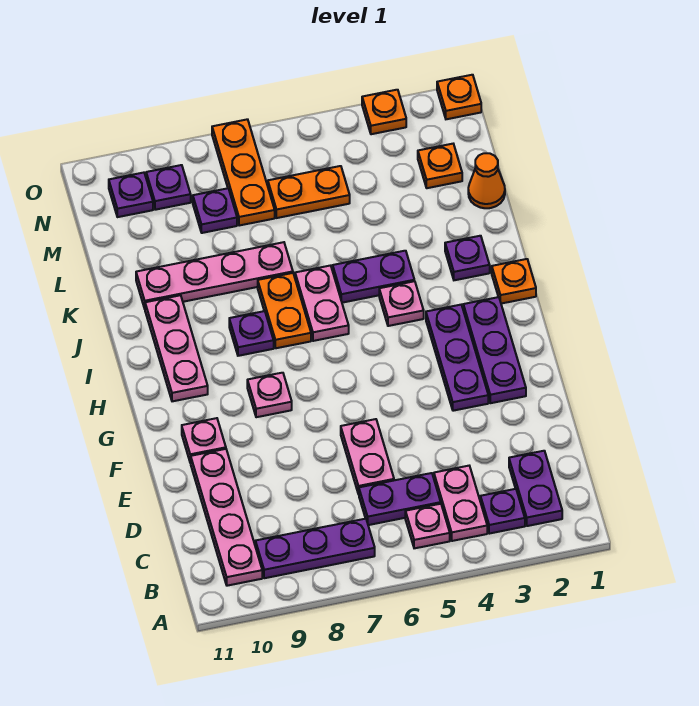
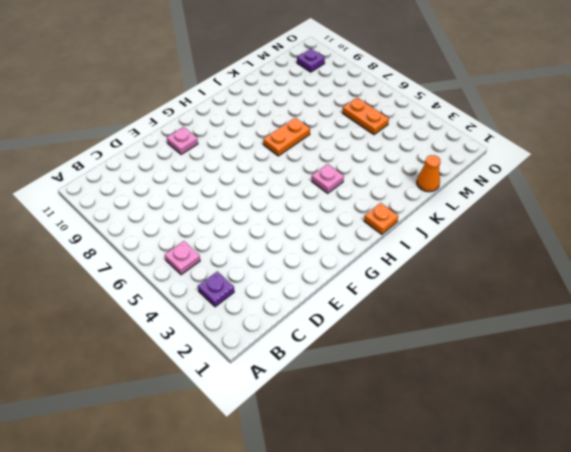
none -> purple 1x2 plate [509,451,562,526]
none -> pink 1x2 plate [434,466,487,541]
none -> purple 1x3 plate [255,519,375,578]
none -> pink 1x4 plate [191,449,262,586]

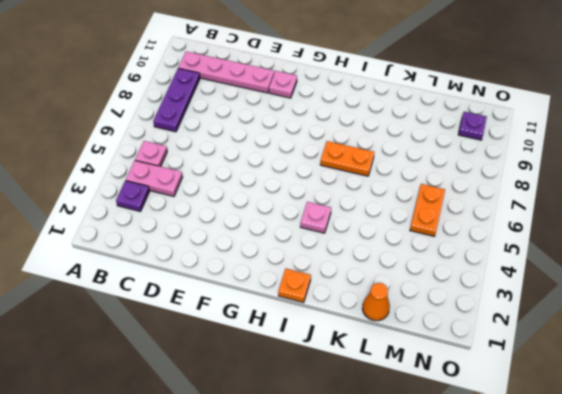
none -> purple 1x2 plate [509,451,562,526]
none -> purple 1x2 plate [359,473,441,525]
none -> pink 1x2 plate [341,419,394,494]
none -> purple 1x3 plate [463,297,526,403]

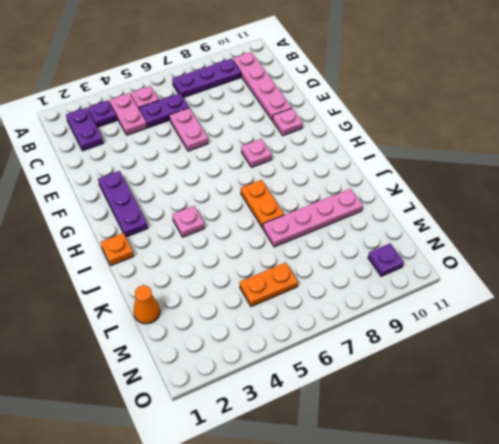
none -> purple 1x3 plate [426,305,488,411]
none -> pink 1x3 plate [145,295,208,401]
none -> pink 1x2 plate [295,265,349,341]
none -> purple 1x1 plate [229,311,274,356]

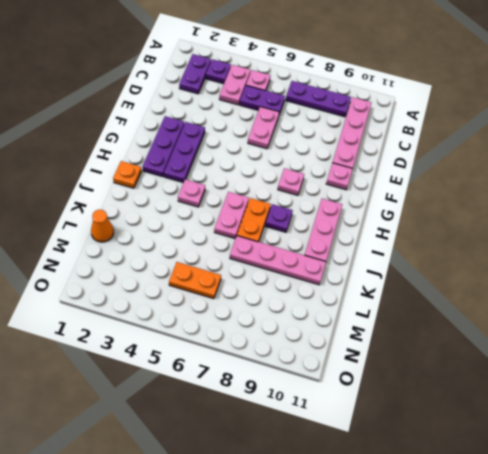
none -> purple 1x1 plate [445,236,490,280]
none -> purple 1x2 plate [333,251,414,303]
none -> orange 1x1 plate [418,144,462,188]
none -> orange 1x3 plate [212,119,275,226]

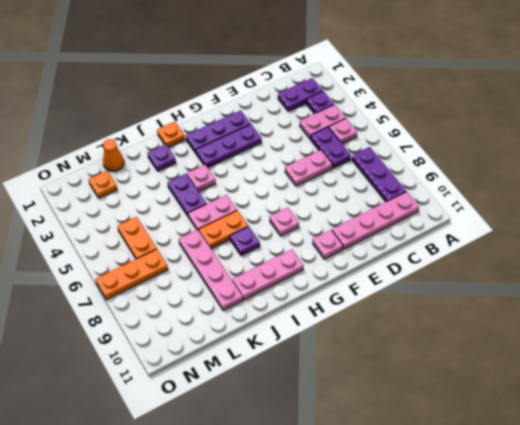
none -> purple 1x1 plate [193,188,237,233]
none -> purple 1x1 plate [146,165,191,210]
none -> purple 1x1 plate [109,173,153,217]
none -> orange 1x1 plate [437,75,481,119]

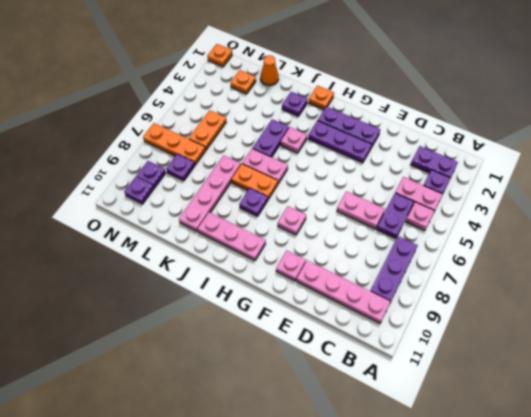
none -> orange 1x1 plate [362,90,406,134]

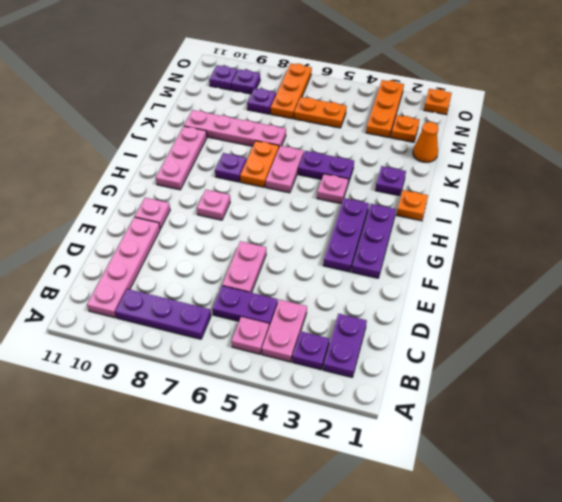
orange 1x3 plate [366,80,404,137] -> orange 1x1 plate [362,90,406,134]

